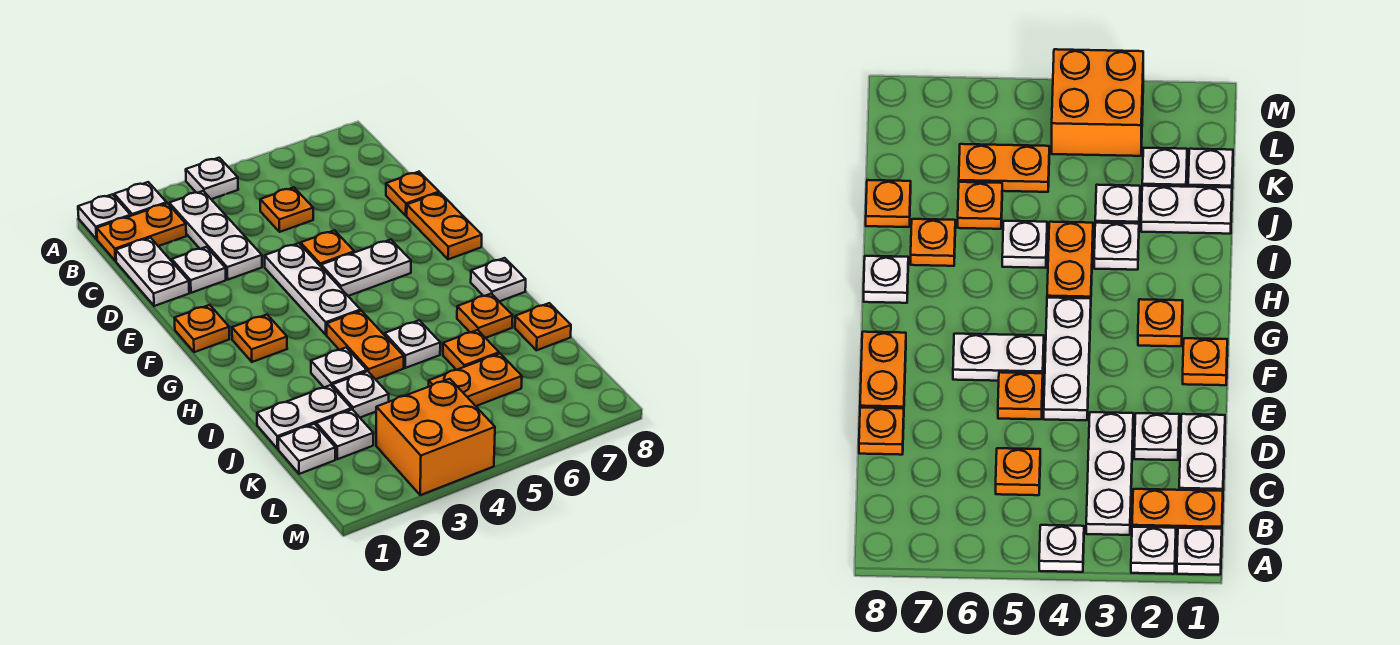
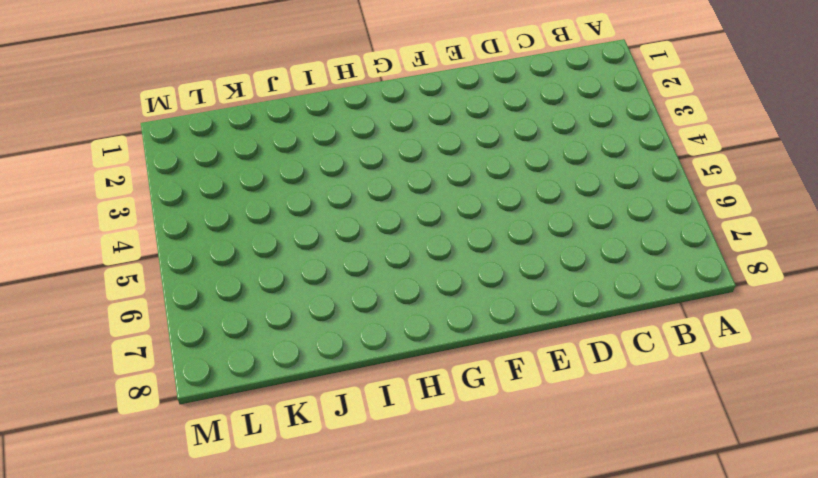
none -> white 1x1 plate [78,194,130,239]
none -> white 1x1 plate [114,182,167,216]
none -> white 1x1 plate [186,158,238,199]

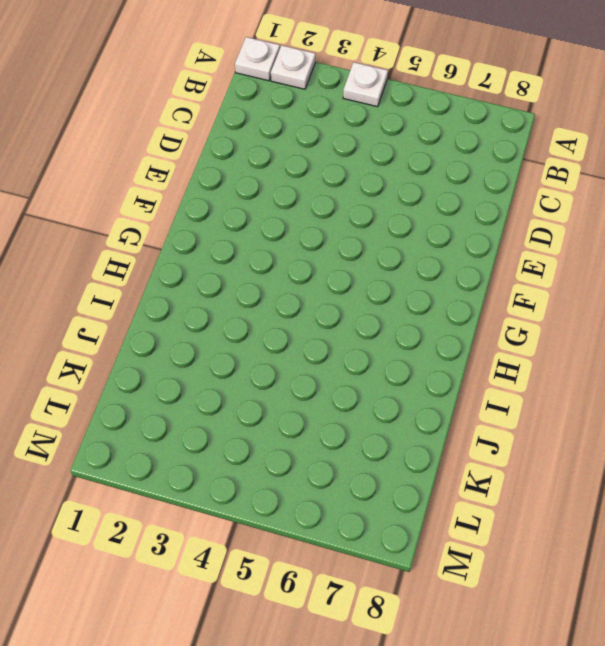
none -> orange 1x2 plate [97,203,186,261]
none -> white 1x3 plate [169,191,262,280]
none -> white 1x2 plate [116,238,189,306]

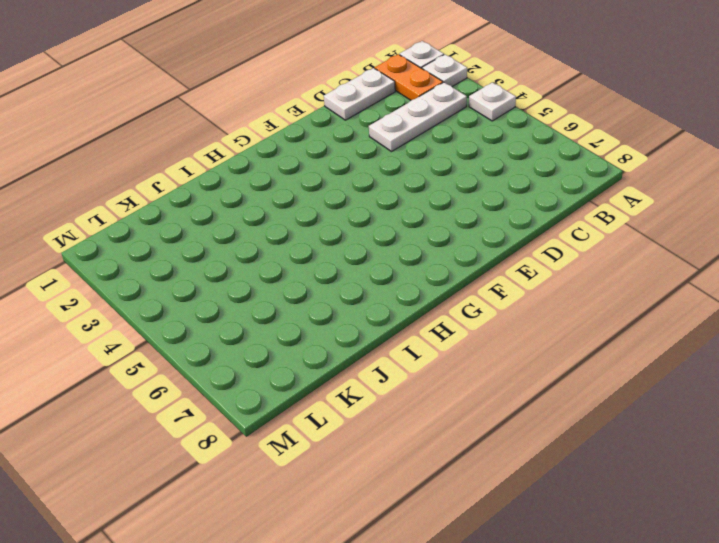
none -> orange 1x1 plate [260,187,313,232]
none -> white 1x1 plate [172,247,226,293]
none -> orange 1x1 plate [386,172,439,216]

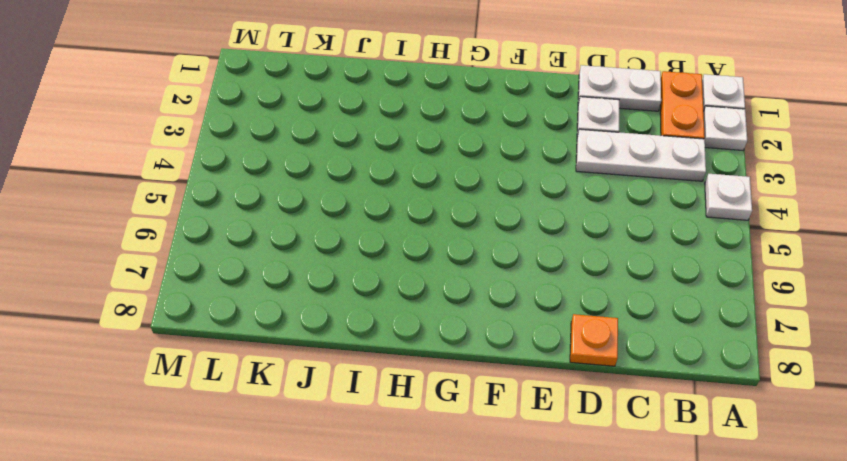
none -> orange 1x1 plate [260,187,313,232]
none -> white 1x3 plate [265,243,360,335]
none -> orange 1x1 plate [301,230,354,266]

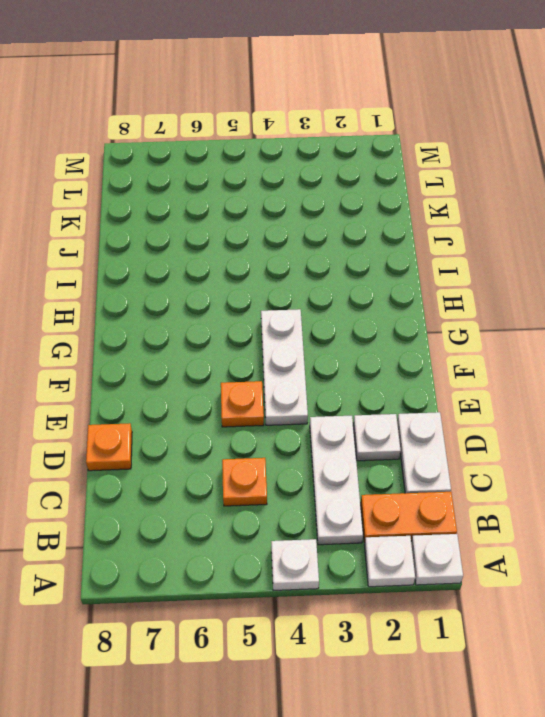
none -> orange 1x2 plate [407,193,482,259]
none -> orange 1x1 plate [175,305,229,352]
none -> white 1x2 plate [321,239,411,296]

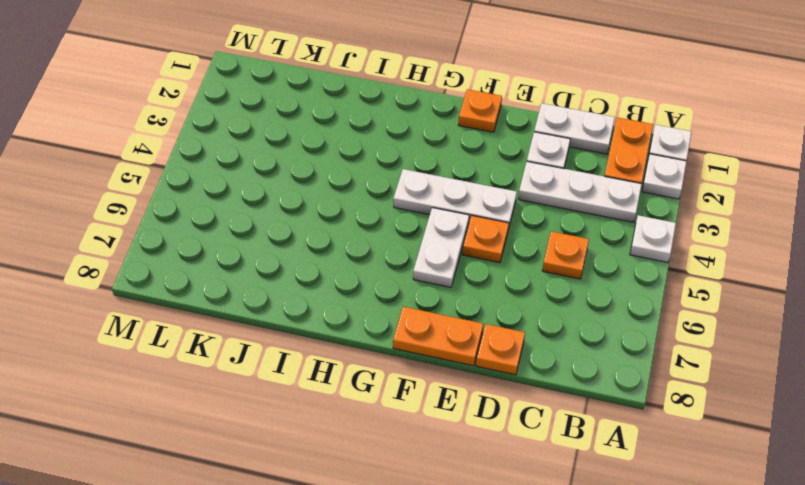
none -> orange 1x1 plate [232,315,287,362]
none -> orange 1x2 plate [327,311,404,379]
none -> white 1x1 plate [471,258,526,301]

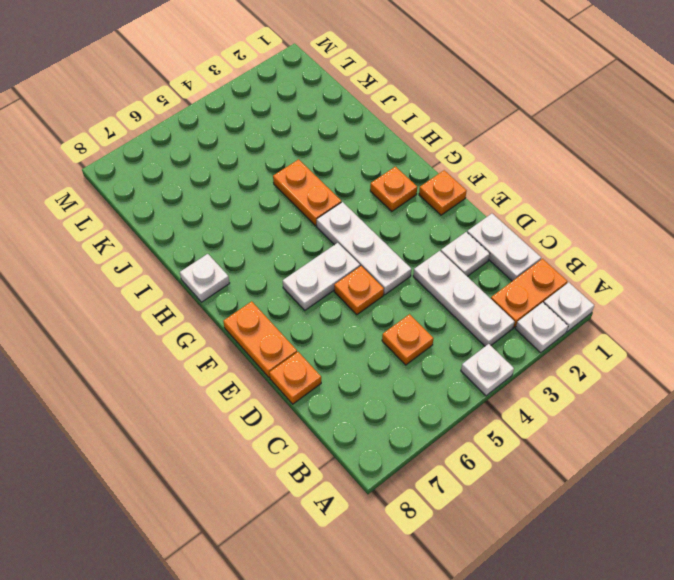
none -> white 1x1 plate [311,348,367,387]
none -> white 1x1 plate [385,320,440,368]
none -> orange 1x1 plate [457,294,513,338]

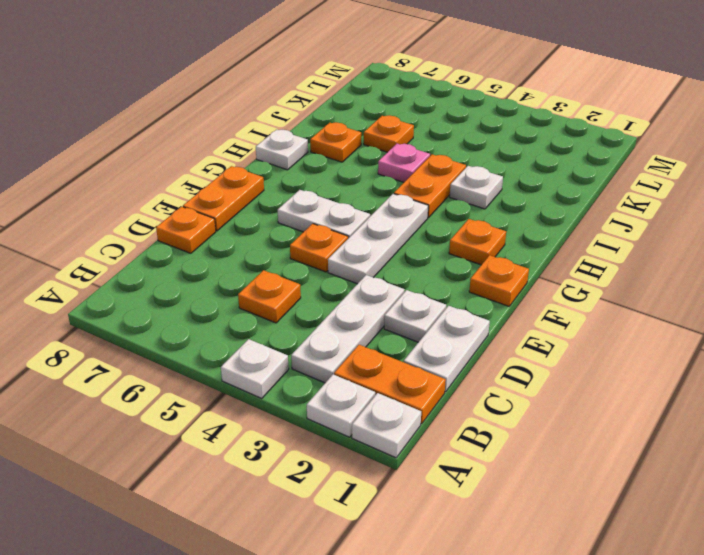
pink 1x1 plate [378,144,430,182] -> white 1x1 plate [385,320,440,368]
none -> white 1x2 plate [257,385,351,449]
none -> white 1x1 plate [332,371,389,417]
none -> orange 1x1 plate [515,303,571,350]

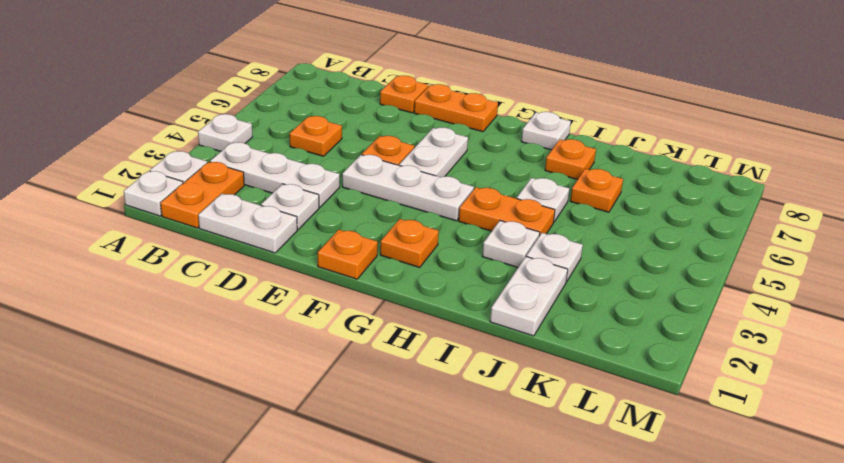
none -> orange 1x1 plate [515,303,571,350]
none -> white 1x1 plate [278,424,335,474]
none -> white 1x1 plate [316,410,373,459]

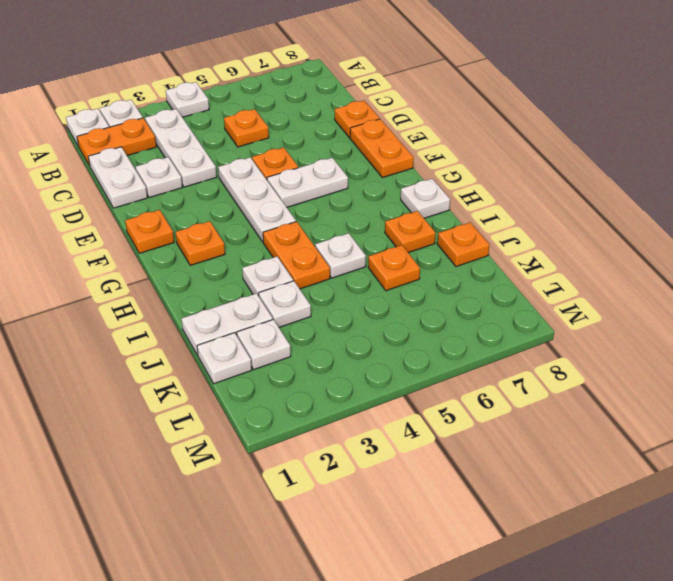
none -> orange 1x2 plate [429,354,522,406]
none -> orange 2x2 brick [376,379,495,495]

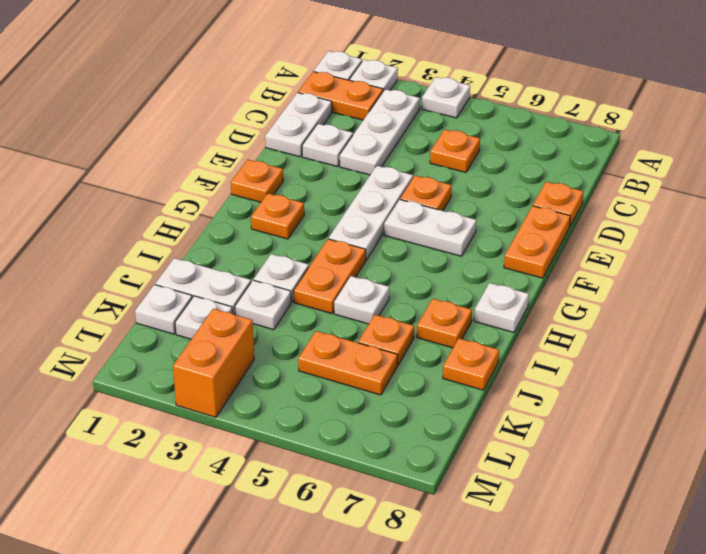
orange 1x2 brick [173,309,254,417] -> orange 2x2 brick [376,379,495,495]

